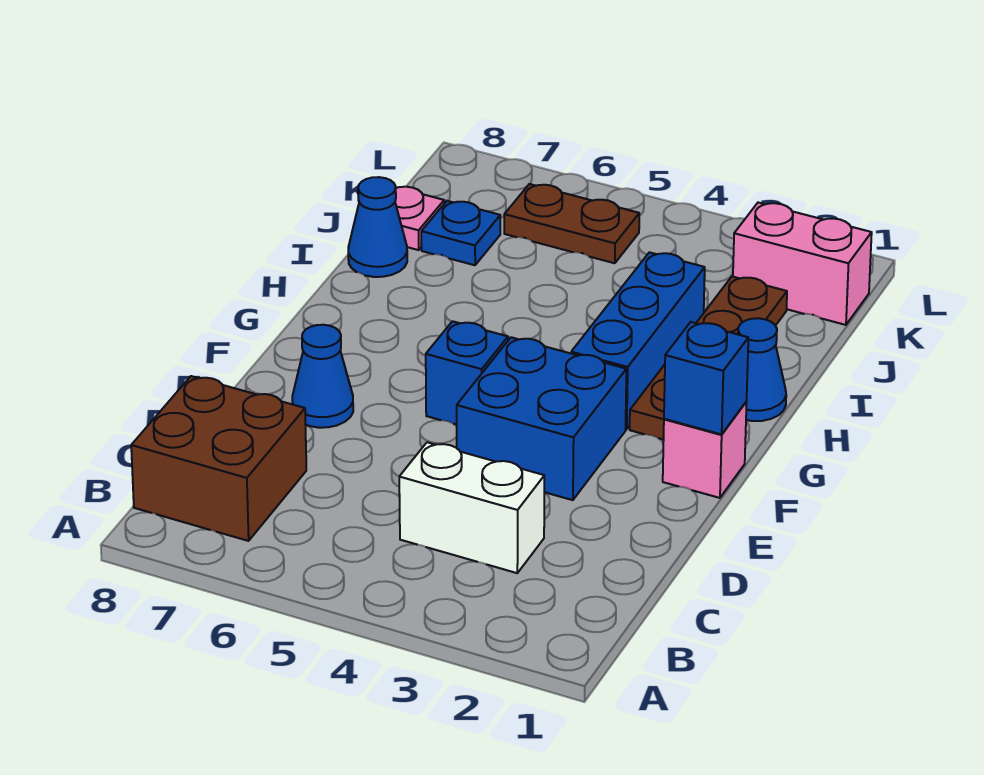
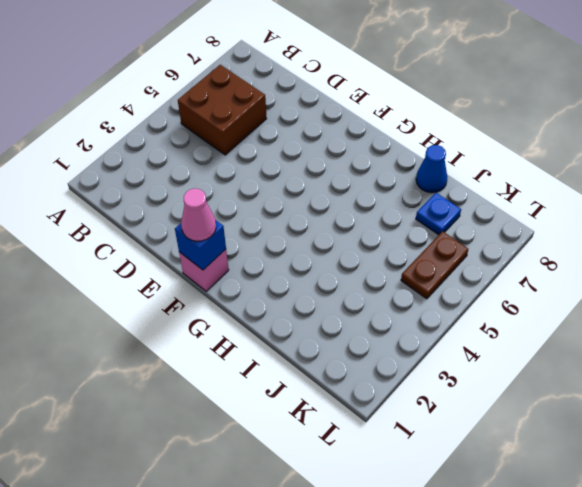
brown 2x2 brick [178,65,267,155] -> brown 2x2 brick moved to [131,376,306,541]
pink 1x1 cone [181,189,216,241] -> none
none -> white 1x2 brick [399,442,544,573]
none -> blue 2x2 brick [456,337,626,500]
none -> blue 1x1 cone [292,325,353,428]

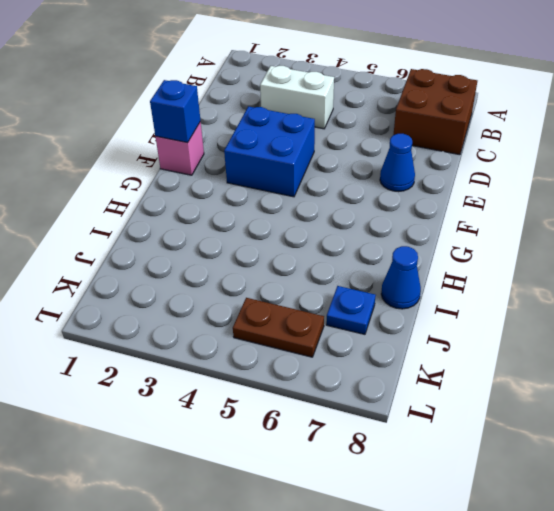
none -> blue 1x1 brick [426,321,508,425]
none -> brown 1x4 plate [630,277,787,440]
none -> blue 1x3 brick [571,252,705,429]

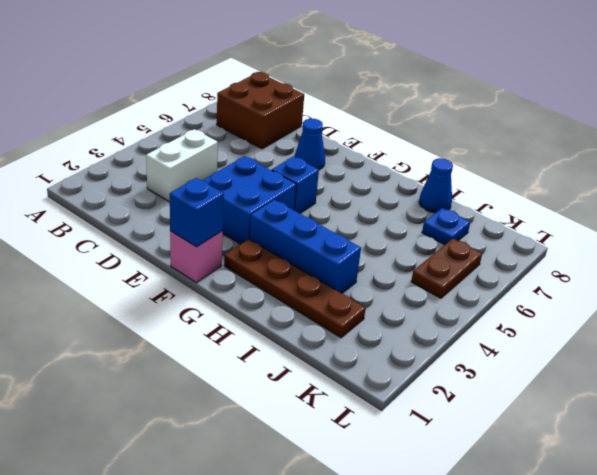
none -> blue 1x1 cone [738,318,786,421]
none -> pink 1x1 plate [395,187,444,250]
none -> pink 1x2 brick [733,203,872,325]

